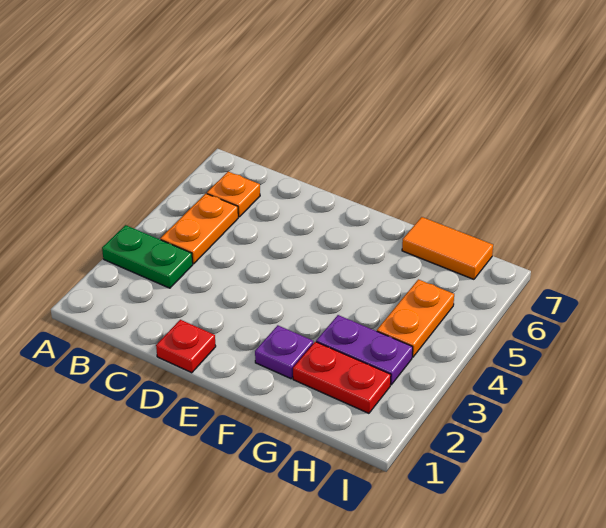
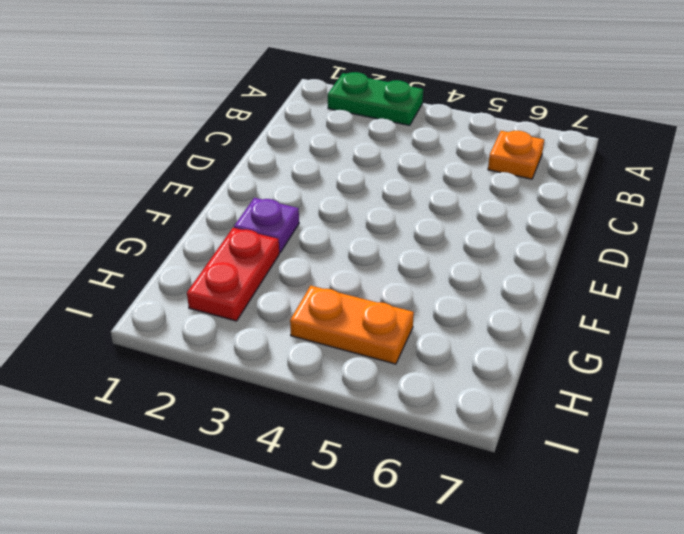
green 1x2 plate [328,72,423,125] -> green 1x2 plate turned to [102,225,193,288]
none -> orange 1x2 plate [160,194,238,264]
none -> red 1x1 plate [156,320,216,373]

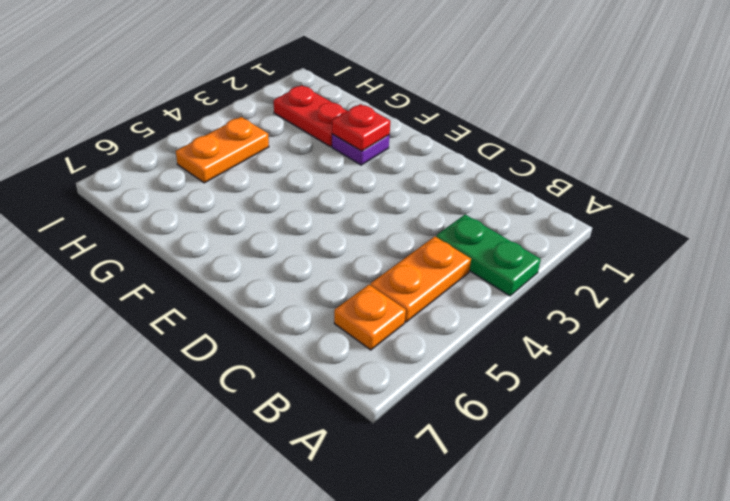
red 1x1 plate [332,104,390,151] -> red 1x1 plate moved to [156,320,216,373]
none -> purple 1x2 plate [316,315,413,385]
none -> orange 1x2 tile [402,217,493,279]

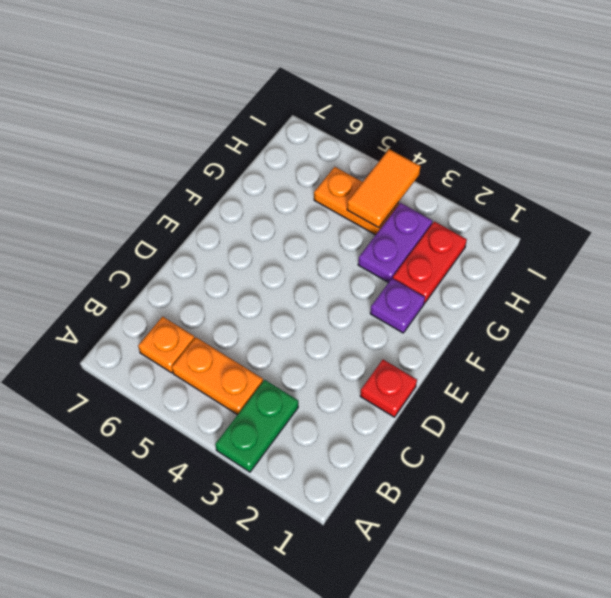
orange 1x2 tile [347,149,421,228] -> orange 1x2 tile moved to [402,217,493,279]

